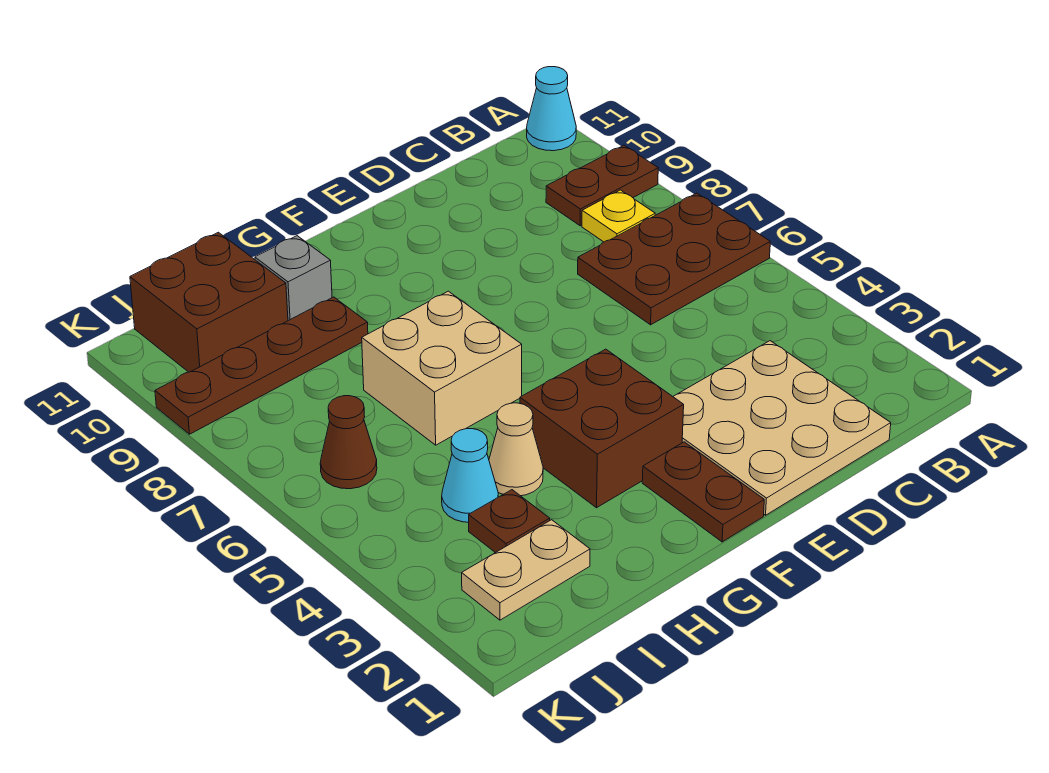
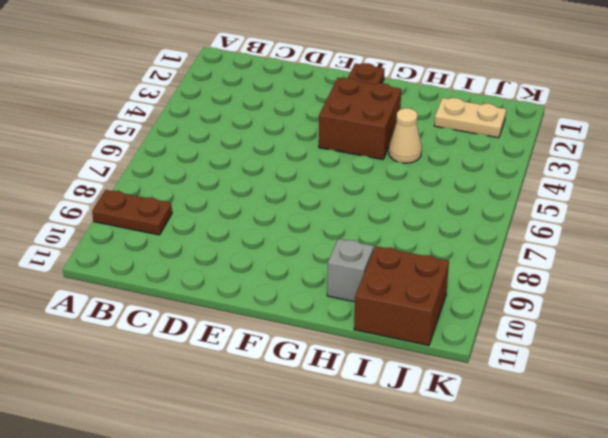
none -> brown 2x3 plate [578,193,770,325]
none -> cyan 1x1 cone [527,67,576,151]
none -> yellow 1x1 plate [582,190,655,242]

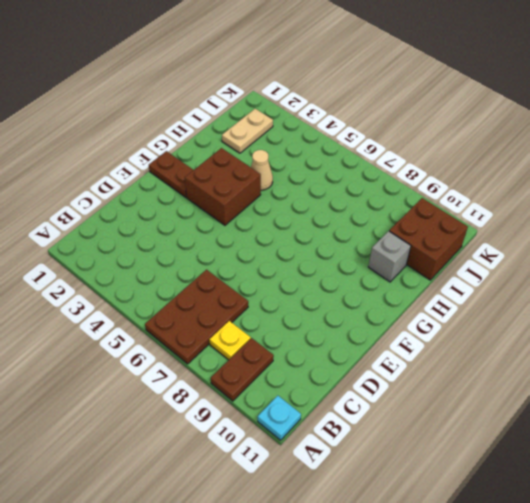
cyan 1x1 plate [258,396,301,440] -> cyan 1x1 cone [527,67,576,151]
none -> tan 3x3 plate [673,341,891,515]
none -> tan 2x2 brick [362,291,522,445]
none -> brown 1x4 plate [155,297,368,434]

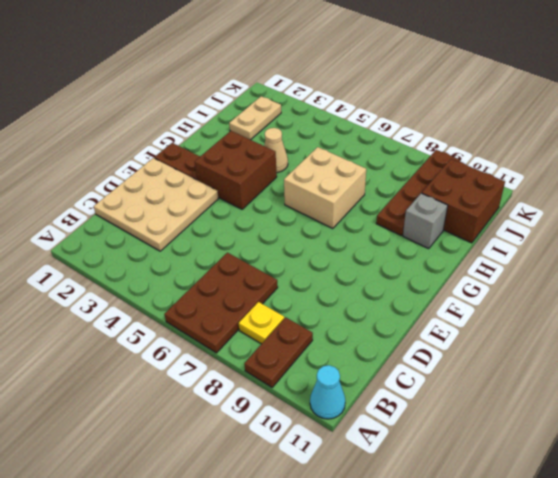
none -> brown 1x1 plate [469,490,550,553]
none -> cyan 1x1 cone [442,429,498,522]
none -> brown 1x1 cone [320,396,377,489]

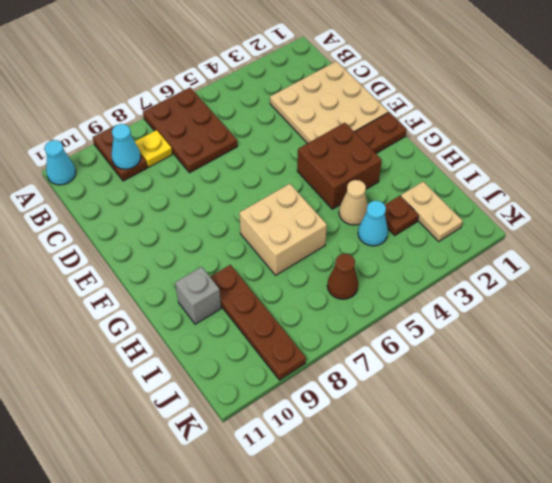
cyan 1x1 cone [112,124,141,169] -> none
none -> brown 2x2 brick [130,232,288,372]

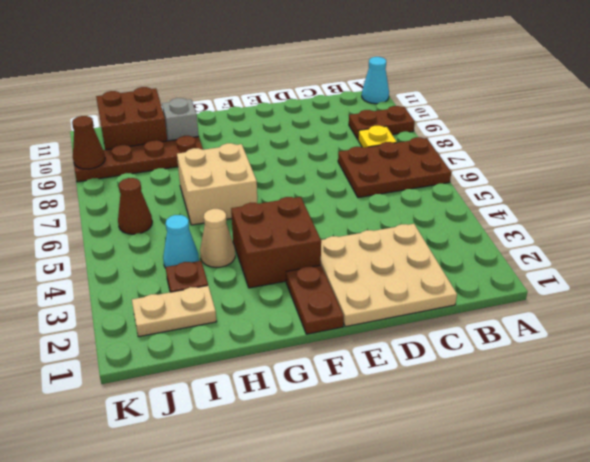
brown 1x1 cone [72,116,105,169] -> none

